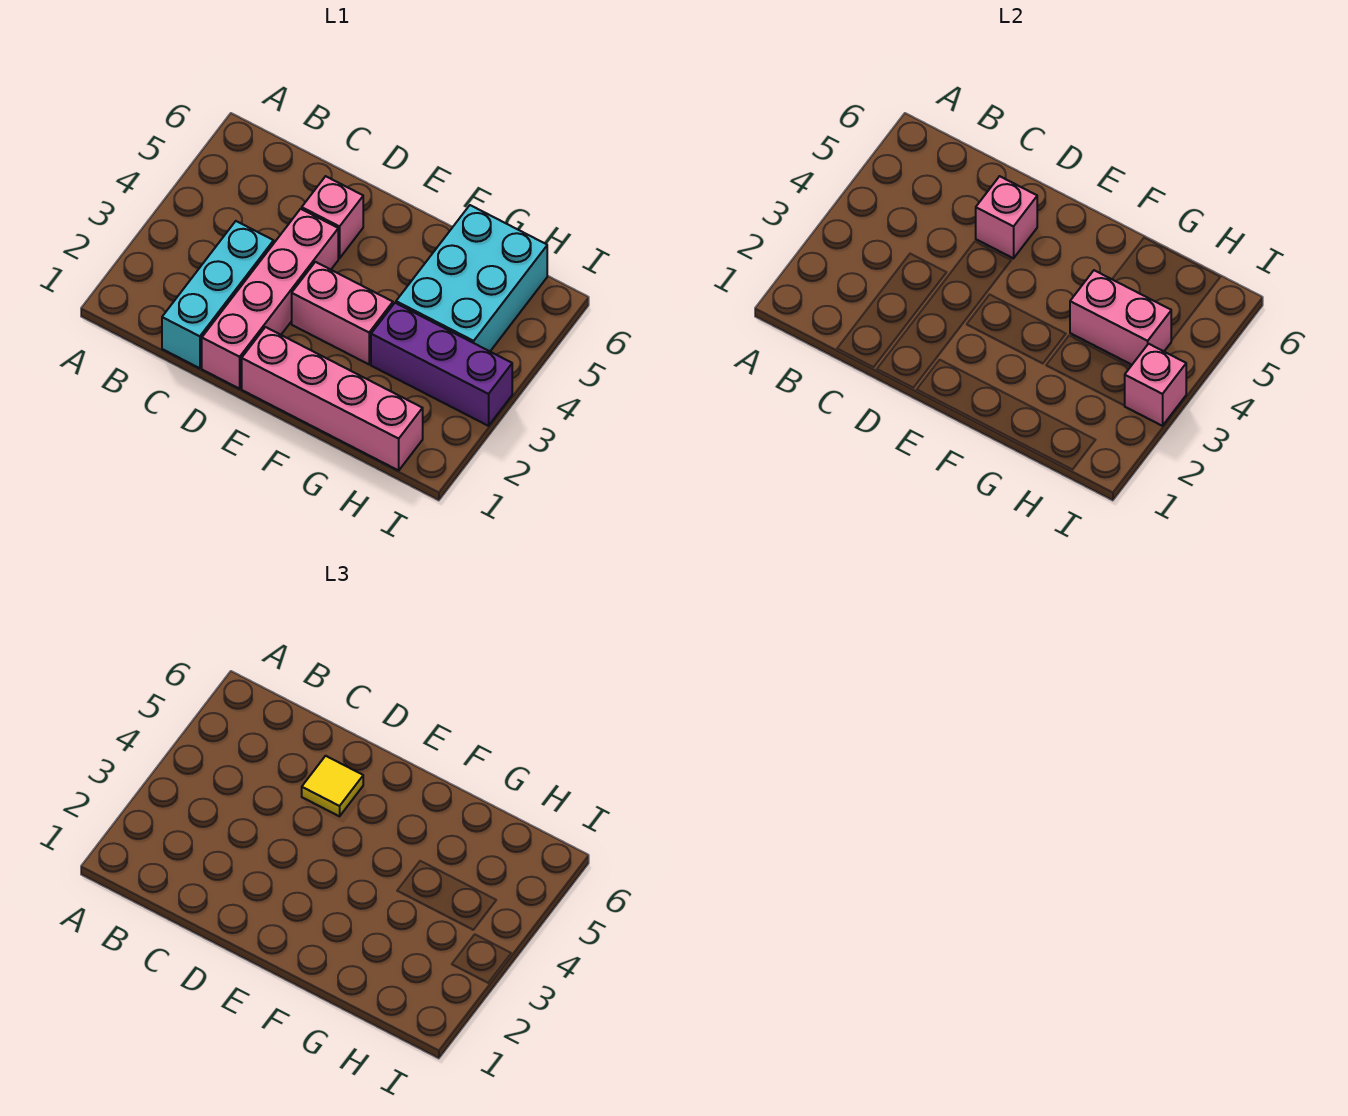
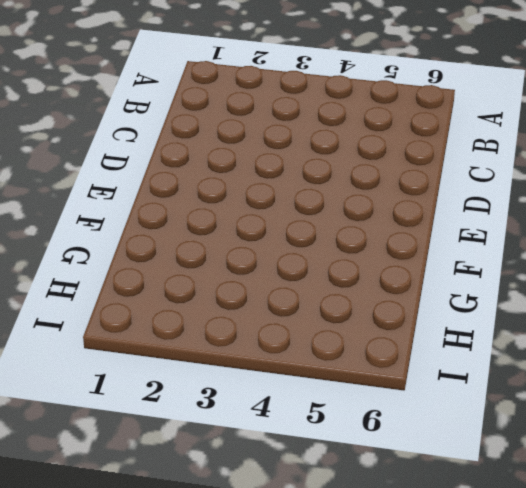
none -> cyan 1x3 brick [162,221,274,368]
none -> pink 1x4 brick [202,209,338,389]

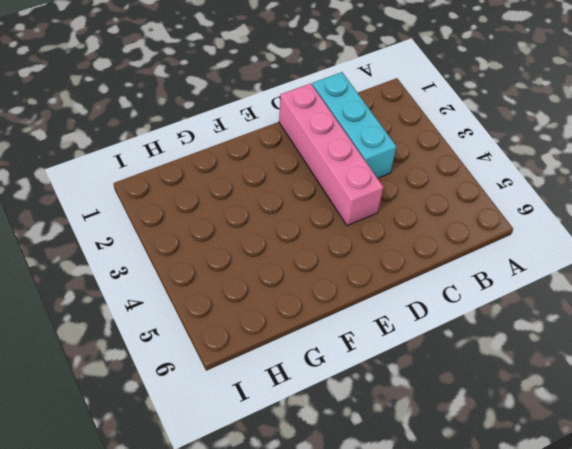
none -> pink 1x1 brick [302,176,363,258]
none -> pink 1x4 brick [242,327,423,470]

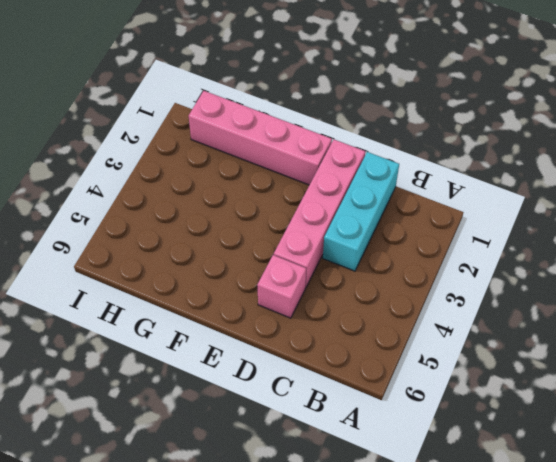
none -> pink 1x2 brick [292,262,393,364]
none -> purple 1x3 brick [371,303,512,426]

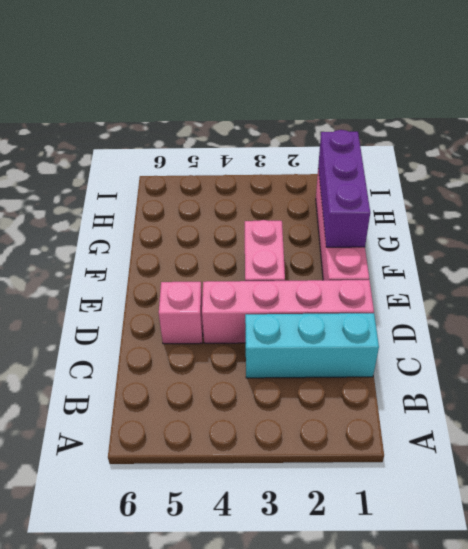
purple 1x3 brick [318,130,370,247] -> purple 1x3 brick moved to [371,303,512,426]
none -> cyan 2x3 brick [396,205,547,351]
none -> pink 1x1 brick [976,176,1037,258]

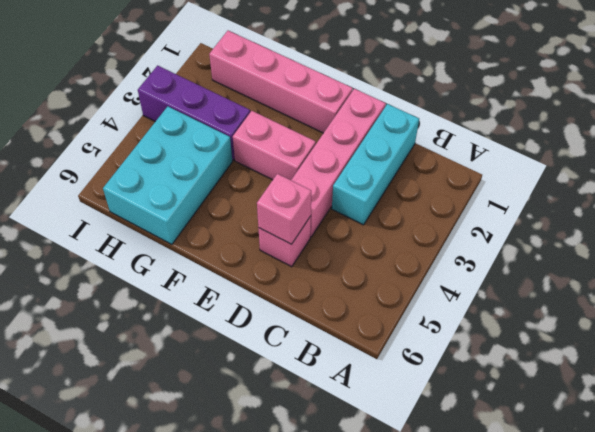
none -> pink 1x2 brick [1070,270,1172,365]
none -> pink 1x1 brick [1125,344,1186,426]

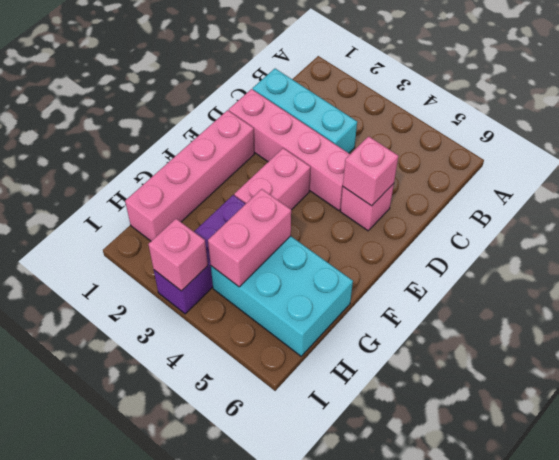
none -> yellow 1x1 tile [302,756,363,816]

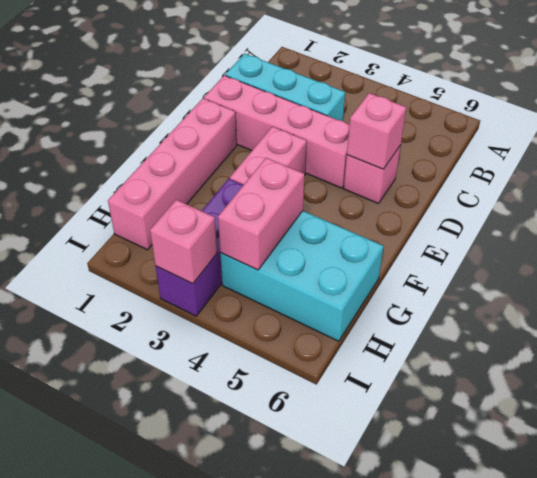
none -> yellow 1x1 tile [302,756,363,816]

